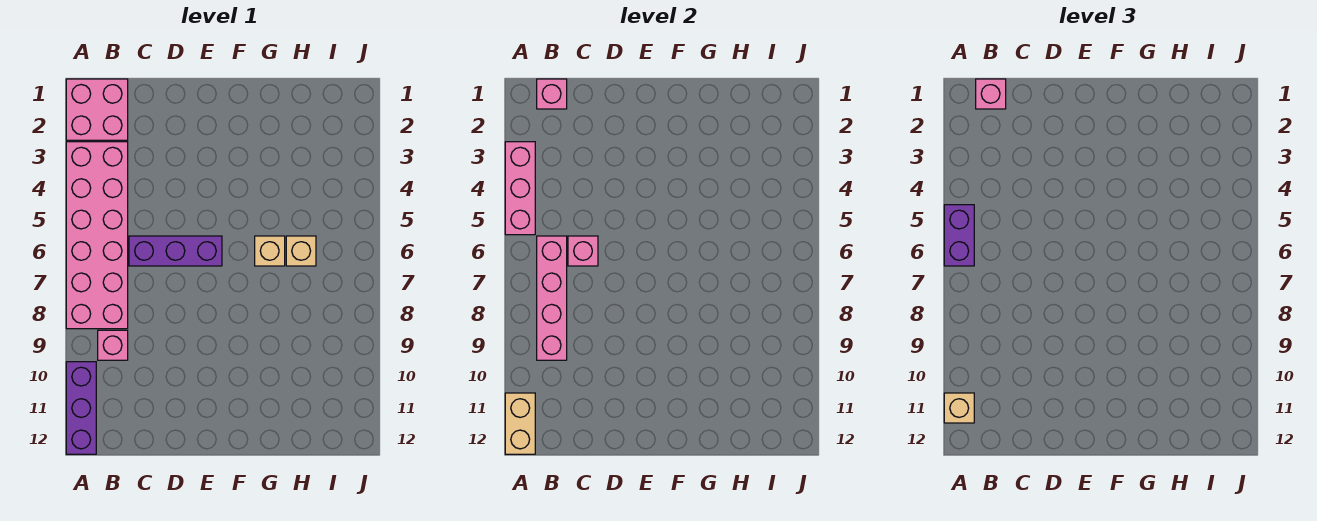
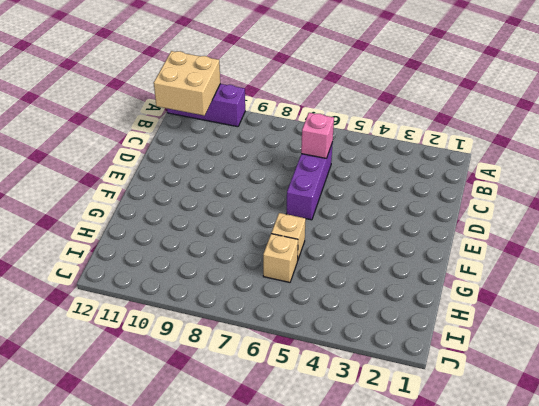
tan 2x2 brick [154,51,220,116] -> tan 1x2 brick [505,393,535,454]
none -> pink 2x2 brick [66,79,128,140]
none -> pink 2x6 brick [66,142,128,329]
none -> pink 1x1 brick [98,330,128,360]

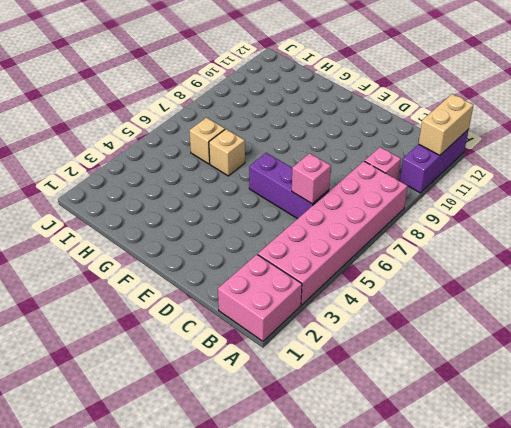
none -> pink 1x3 brick [505,142,535,235]
none -> pink 1x1 brick [537,79,567,109]
none -> pink 1x4 brick [537,236,567,360]

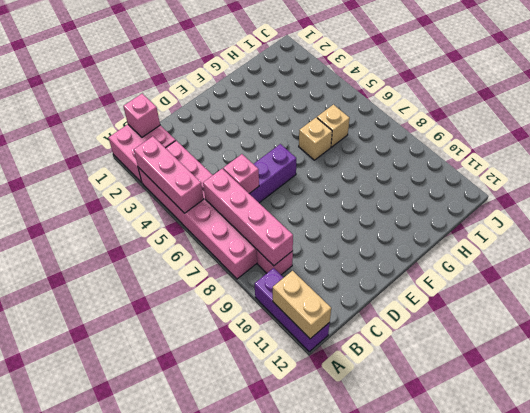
none -> purple 1x2 brick [944,205,974,266]
none -> tan 1x1 brick [944,393,974,423]
none -> pink 1x1 brick [976,79,1006,109]

